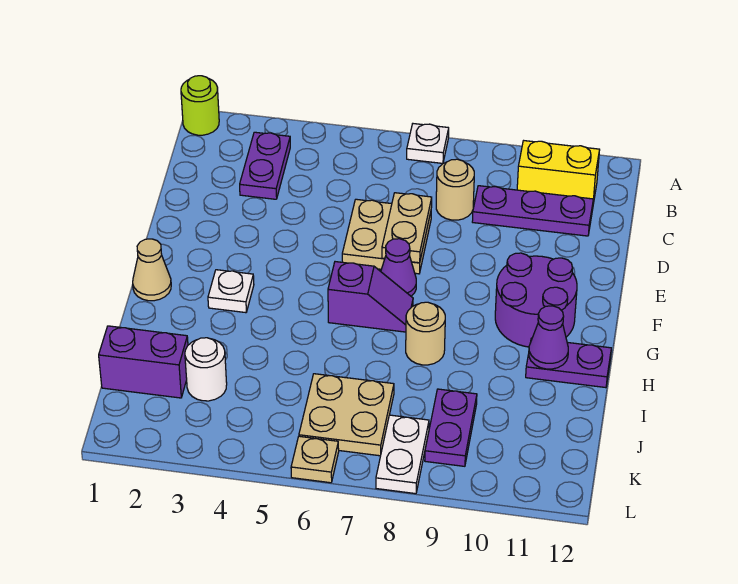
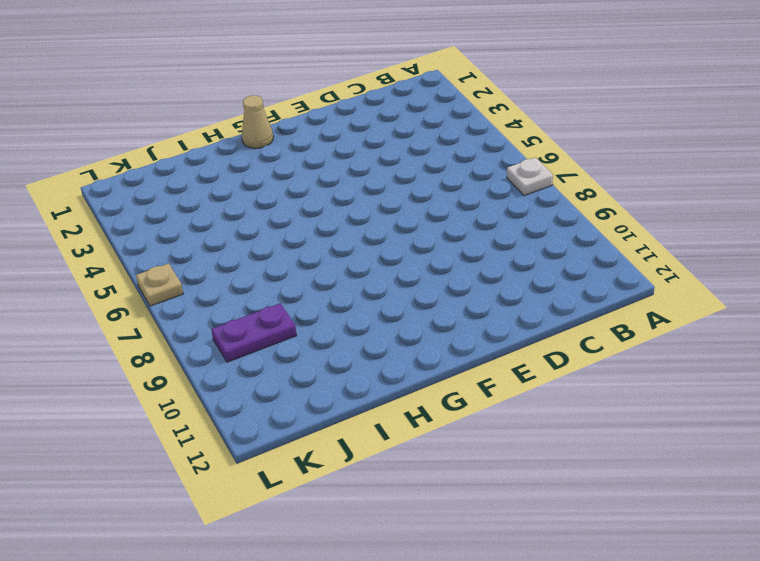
none -> lime 1x1 round brick [181,76,219,135]
none -> purple 1x2 plate [240,132,290,199]
none -> yellow 1x2 brick [517,141,600,204]

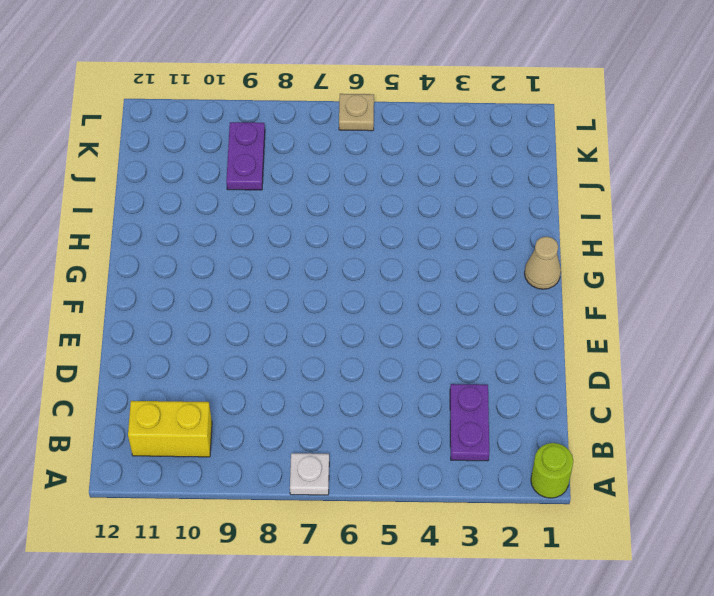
none -> tan 1x1 round brick [436,159,474,220]
none -> purple 1x3 plate [472,186,593,236]
none -> tan 2x2 plate [342,199,431,274]

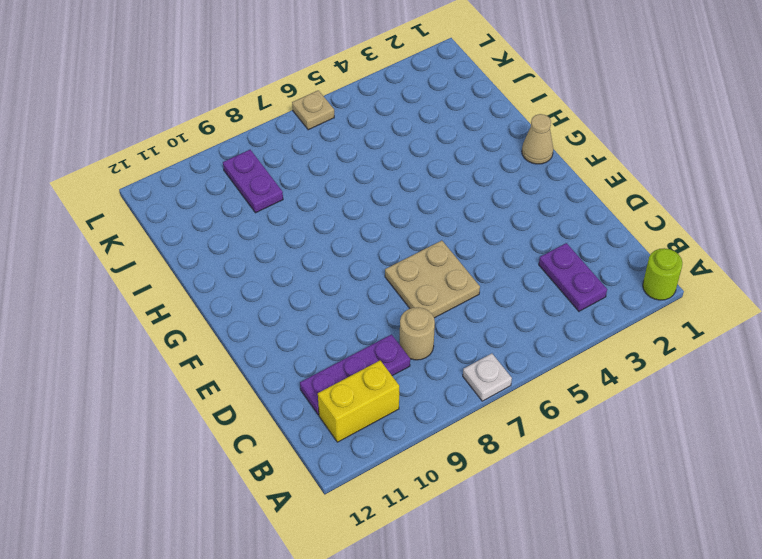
none -> purple 1x1 cone [381,239,416,296]
none -> purple 2x2 round brick [495,253,577,347]
none -> white 1x1 plate [208,270,254,313]

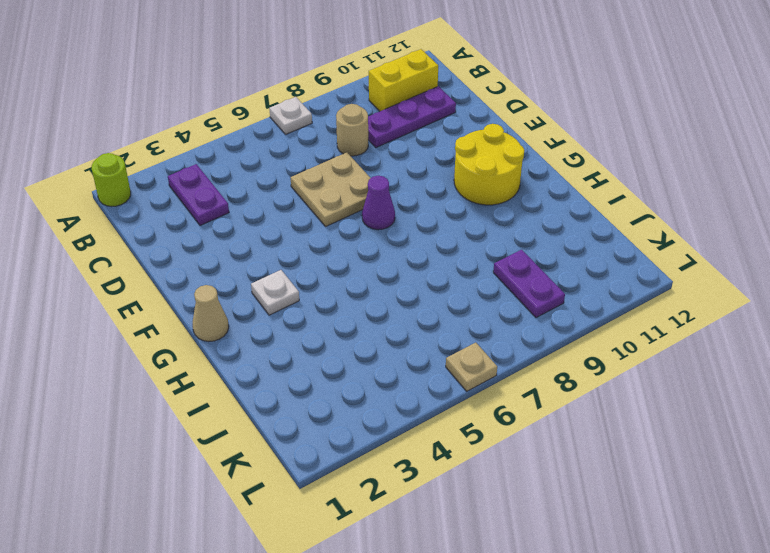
yellow 2x2 round brick [454,124,524,205] -> purple 2x2 round brick [495,253,577,347]
none -> purple 1x2 slope [328,262,413,332]
none -> tan 1x1 round brick [406,302,445,365]
none -> purple 1x2 plate [526,338,611,388]

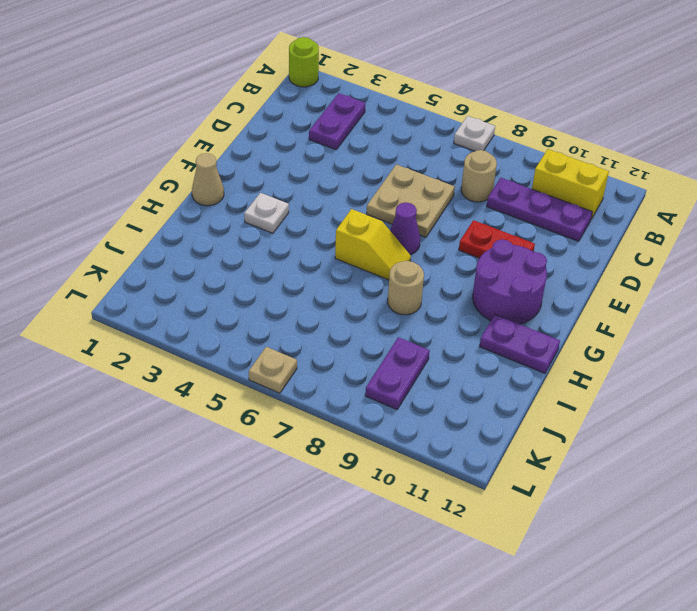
red 1x2 plate [459,220,535,258] -> none
yellow 1x2 slope [335,209,411,280] -> purple 1x2 slope [328,262,413,332]
none -> purple 1x2 brick [99,326,188,398]
none -> white 1x1 round brick [185,338,227,401]
none -> tan 2x2 plate [299,374,394,456]

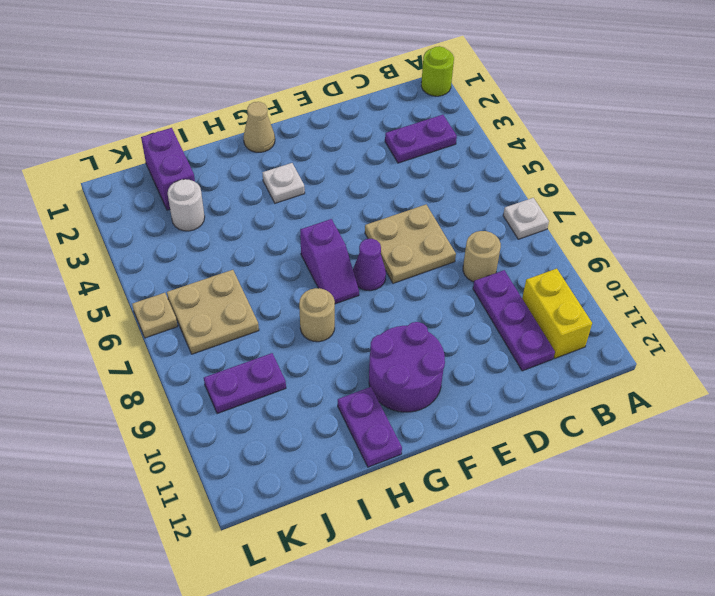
none -> white 1x2 plate [376,415,429,494]
none -> tan 1x2 plate [382,193,432,263]
none -> purple 1x1 cone [529,306,568,369]

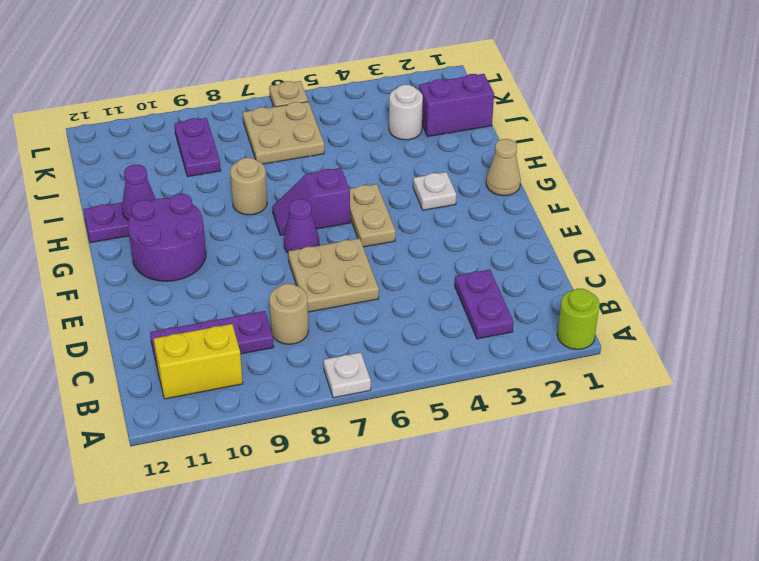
tan 1x2 plate [350,184,396,247] -> tan 1x2 plate moved to [382,193,432,263]
none -> white 1x2 plate [376,415,429,494]

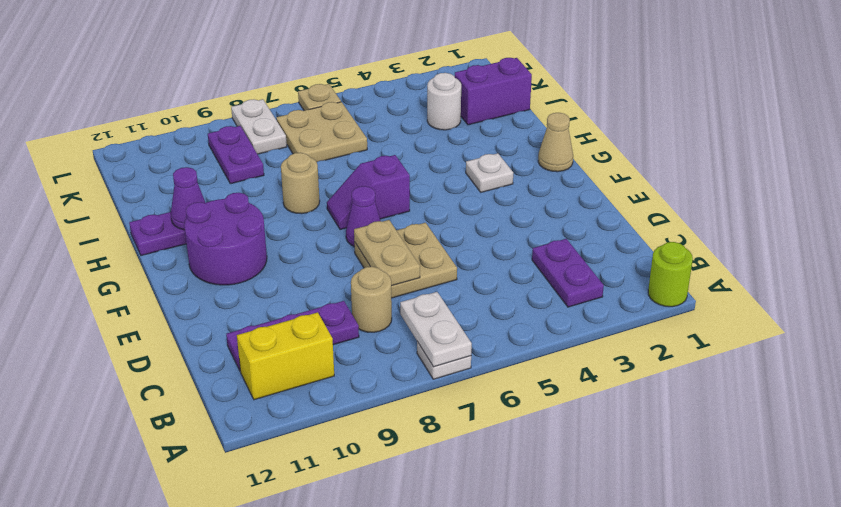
white 1x2 plate [400,292,472,367] -> none

